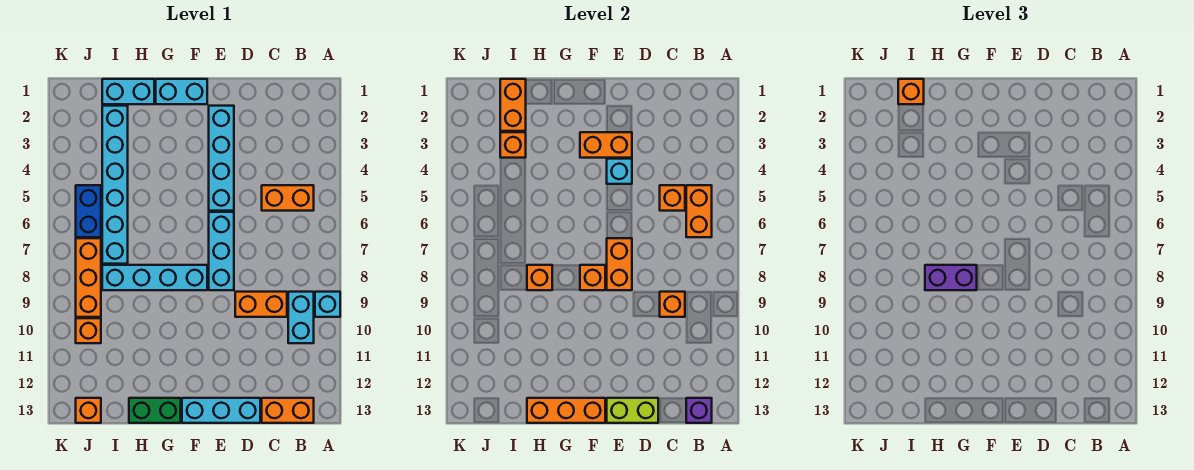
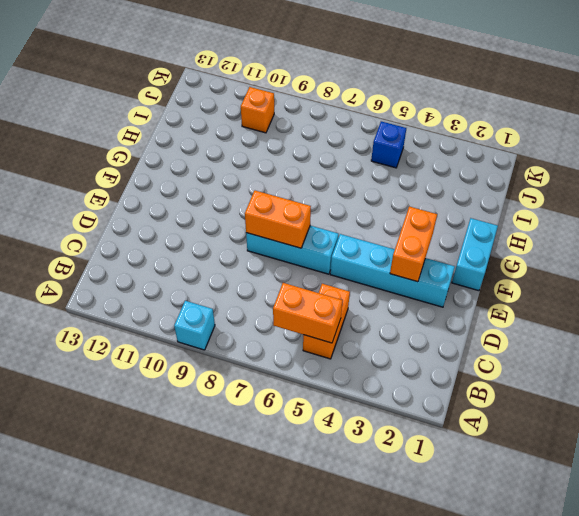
blue 1x1 brick [371,121,406,168] -> blue 1x2 brick [76,185,101,237]
none -> cyan 1x2 brick [288,292,314,343]
none -> orange 1x2 brick [262,398,314,423]
none -> orange 1x2 brick [235,292,287,317]
none -> cyan 1x3 brick [182,398,260,423]

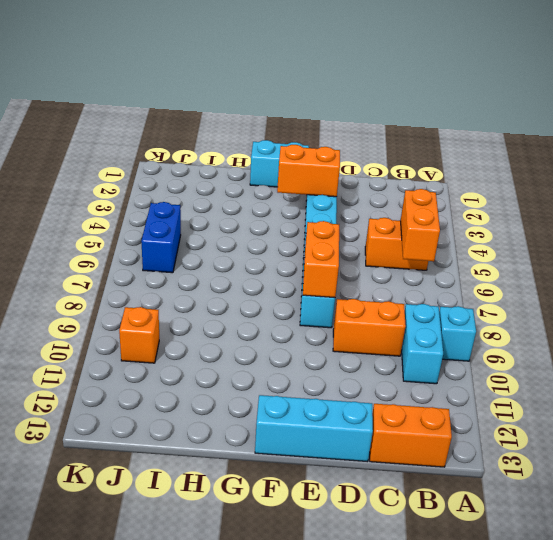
none -> cyan 1x4 brick [102,265,207,290]
none -> green 1x2 brick [129,398,181,423]
none -> cyan 1x2 brick [102,79,154,104]
none -> cyan 1x6 brick [102,106,128,264]

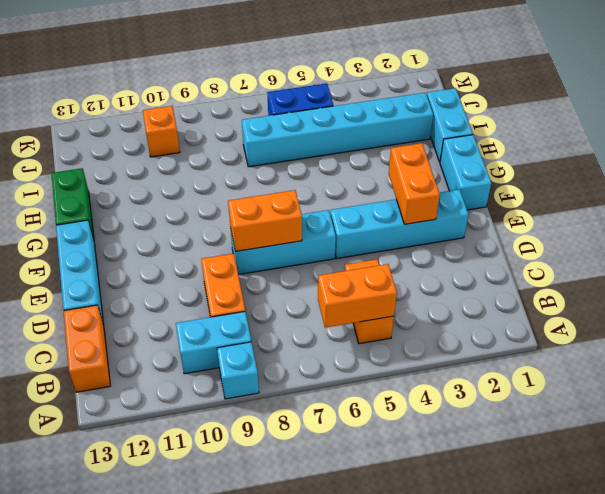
none -> cyan 1x4 brick [102,265,207,290]
none -> orange 1x3 brick [76,238,101,317]
none -> orange 1x1 brick [76,398,101,423]
none -> purple 1x1 brick [686,398,712,423]

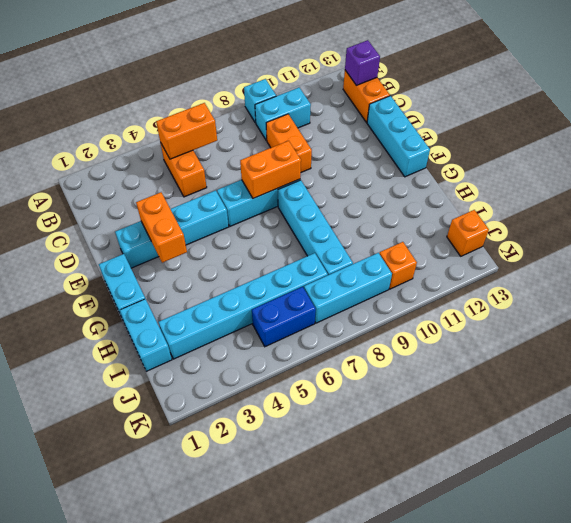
cyan 1x3 brick [304,253,392,323] -> orange 1x3 brick [76,238,101,317]
none -> green 1x2 brick [129,398,181,423]
none -> orange 1x1 brick [660,185,685,211]
none -> orange 1x1 brick [660,292,685,317]
none -> lime 1x2 brick [607,398,658,423]

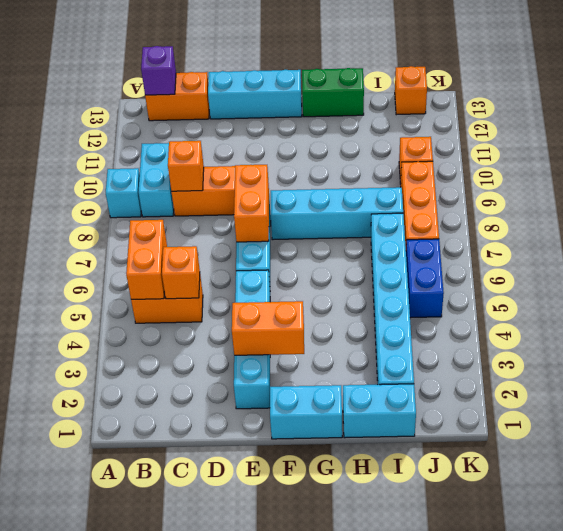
none -> lime 1x2 brick [607,398,658,423]
none -> cyan 1x1 brick [607,159,632,184]
none -> orange 1x1 brick [580,265,605,290]
none -> orange 1x3 brick [527,398,605,423]

